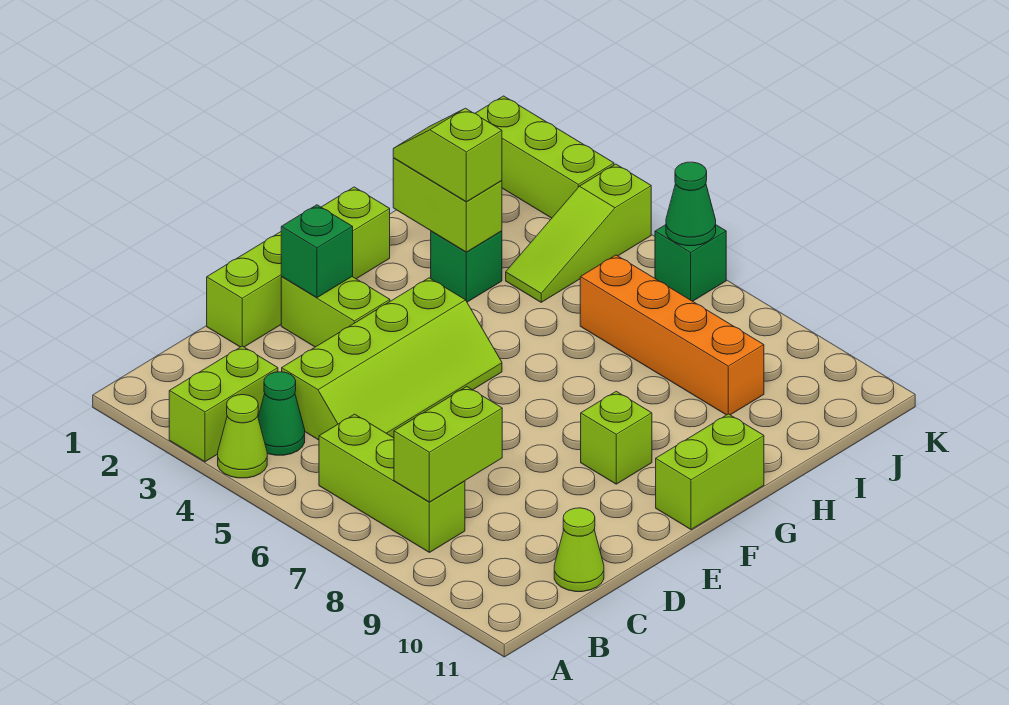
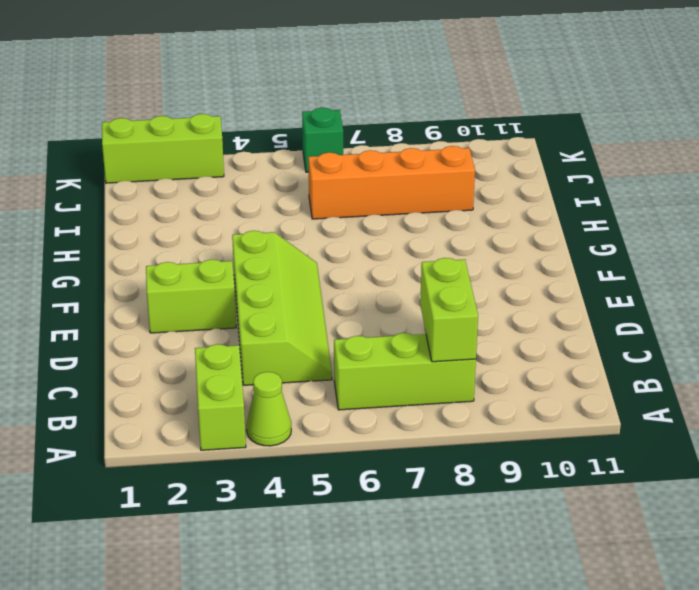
none -> green 1x1 cone [258,372,305,455]
none -> lime 1x1 cone [554,508,604,592]
none -> lime 1x4 brick [207,187,390,347]

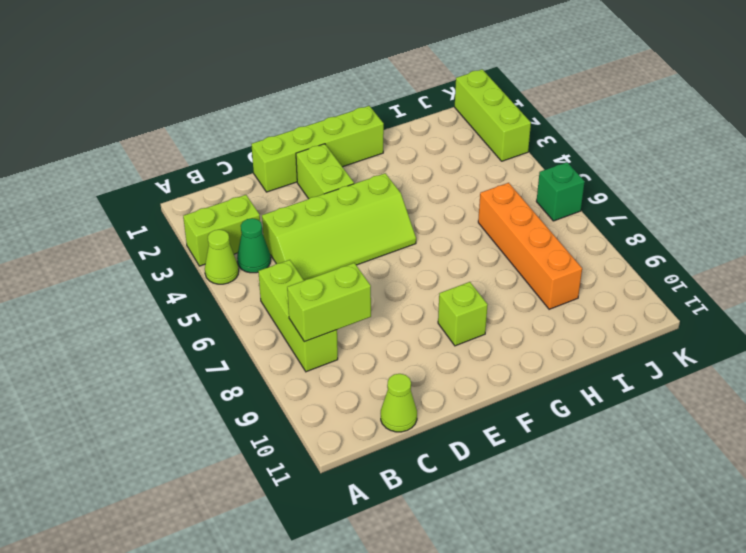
none -> lime 1x2 brick [656,414,764,530]
none -> green 1x1 brick [431,231,502,302]
none -> lime 1x3 slope [506,164,651,302]

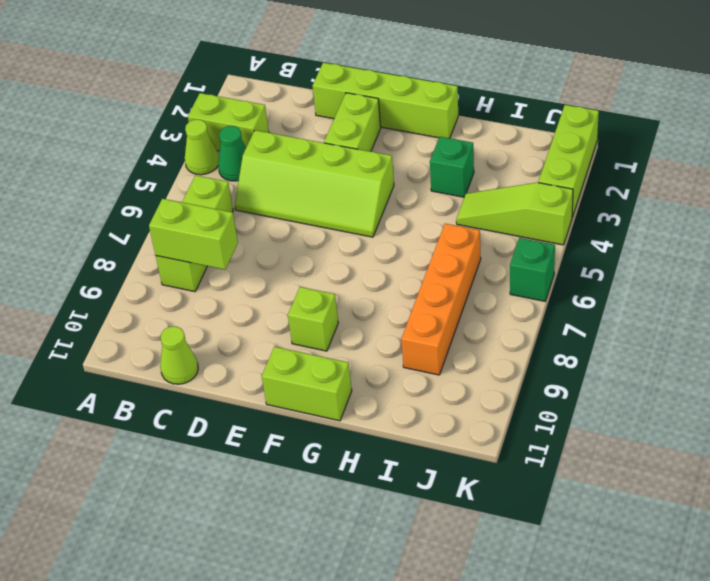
none -> green 1x1 brick [281,205,353,298]
none -> lime 1x2 brick [393,158,502,252]
none -> green 1x1 cone [666,162,716,246]

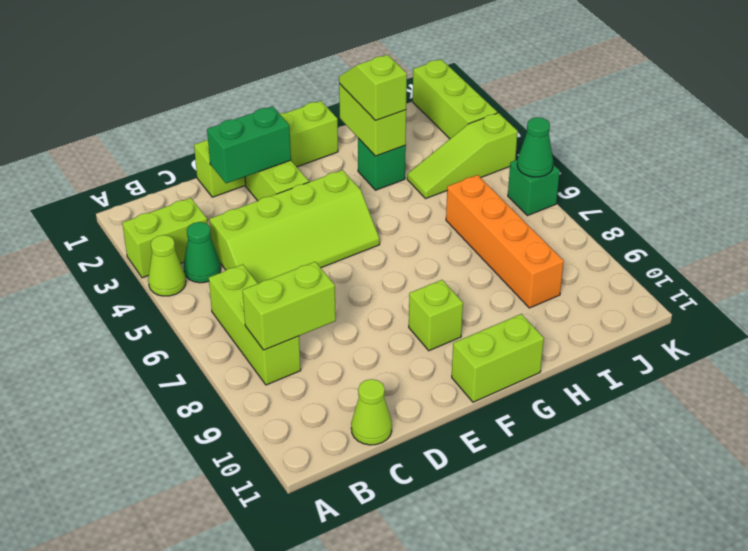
green 1x2 brick [207,106,291,183] -> green 1x1 brick [281,205,353,298]

